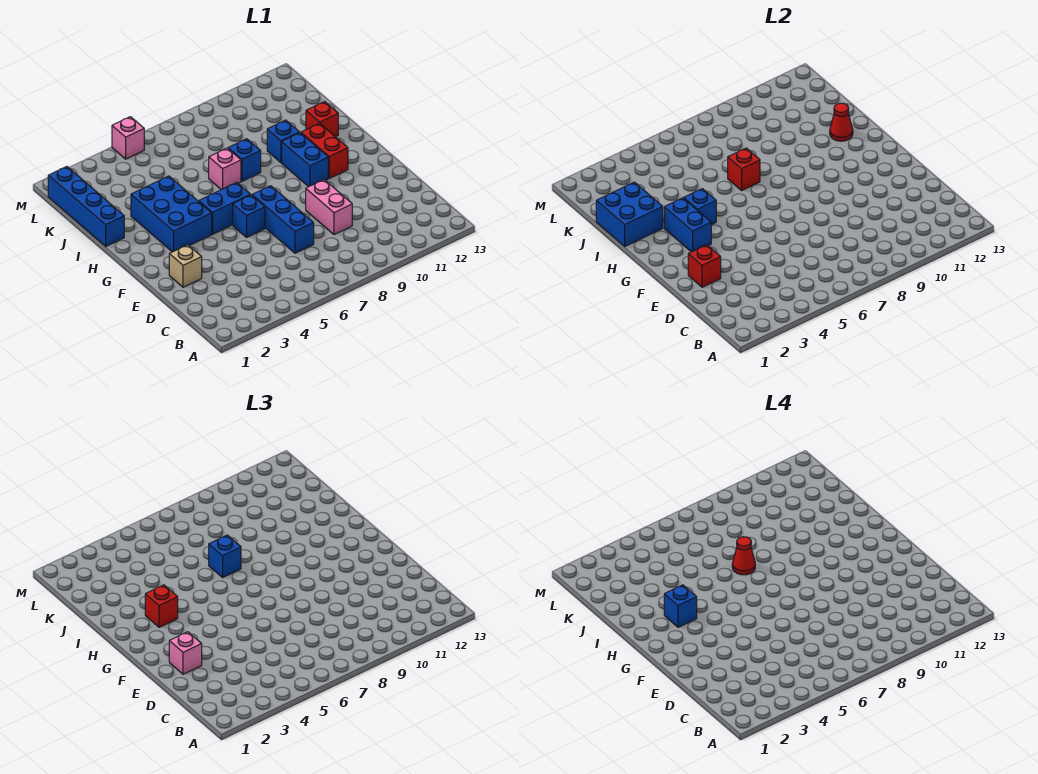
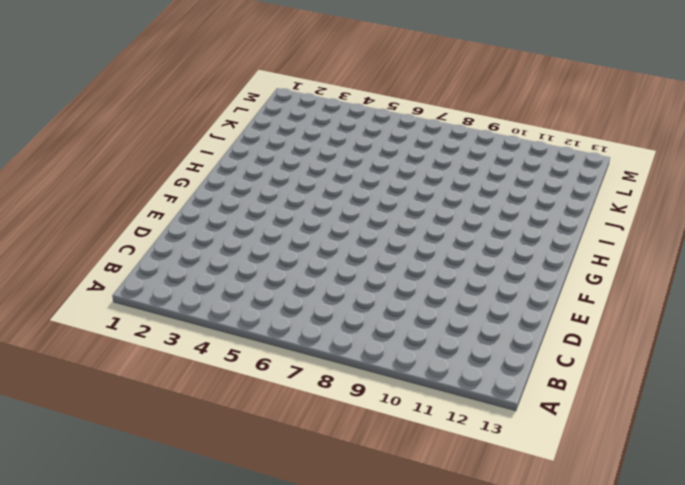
none -> blue 1x3 brick [252,186,314,253]
none -> pink 1x2 brick [306,180,352,235]
none -> tan 1x1 brick [169,245,202,287]

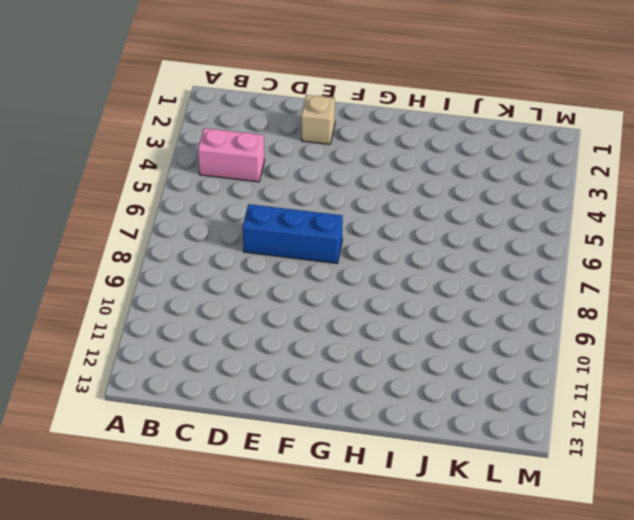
pink 1x2 brick [198,128,264,182] -> pink 1x2 brick moved to [306,180,352,235]
none -> blue 1x1 brick [233,195,265,237]
none -> blue 2x3 brick [131,176,212,252]
none -> blue 1x2 brick [199,182,251,234]

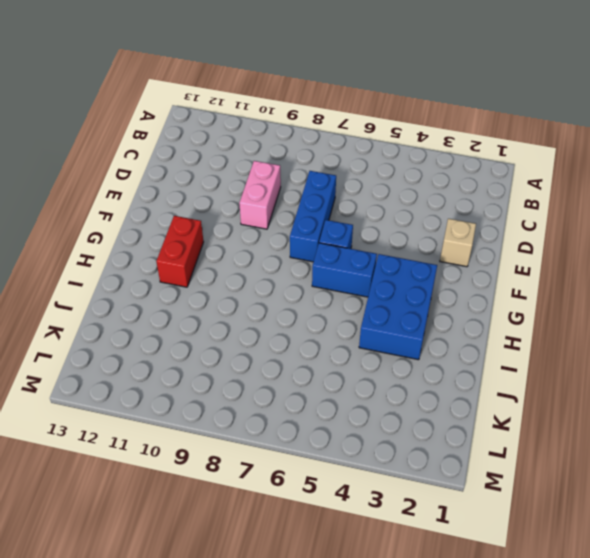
none -> blue 1x2 brick [282,133,328,187]
none -> blue 1x4 brick [48,167,124,246]
none -> pink 1x1 brick [209,148,241,190]

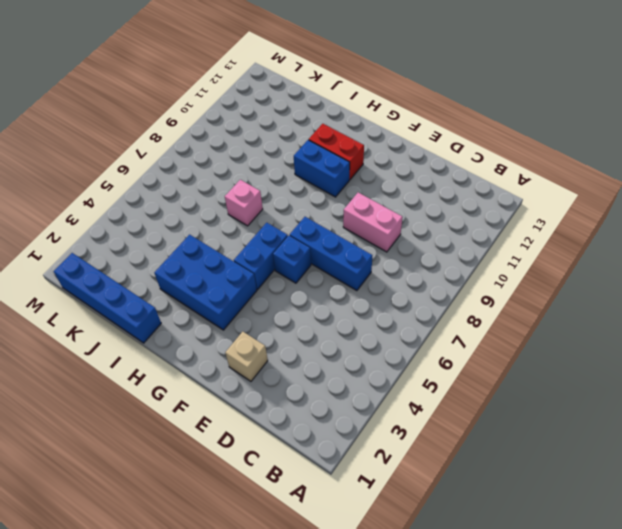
none -> blue 1x1 brick [228,139,261,181]
none -> blue 1x1 brick [267,120,300,163]
none -> red 1x1 brick [306,102,338,137]

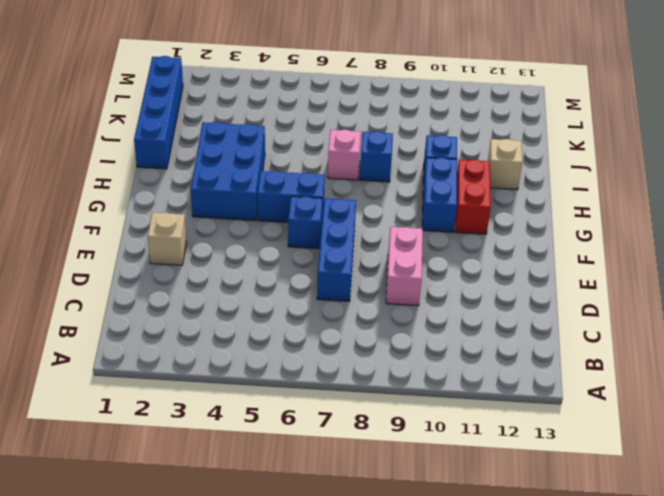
tan 1x1 brick [488,139,522,190] -> red 1x1 brick [306,102,338,137]
none -> pink 1x1 brick [112,117,145,159]
none -> red 1x1 brick [688,245,721,287]
none -> blue 1x2 brick [664,198,711,252]

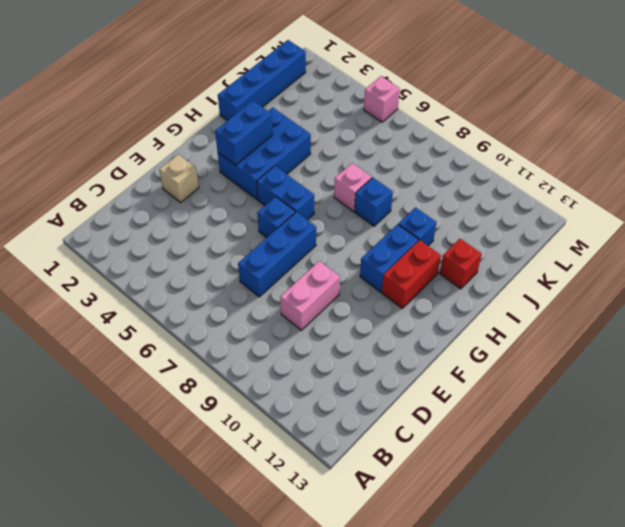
none -> red 1x1 brick [688,245,721,287]
none -> blue 1x1 brick [684,189,716,225]
none -> blue 2x2 brick [596,182,663,246]

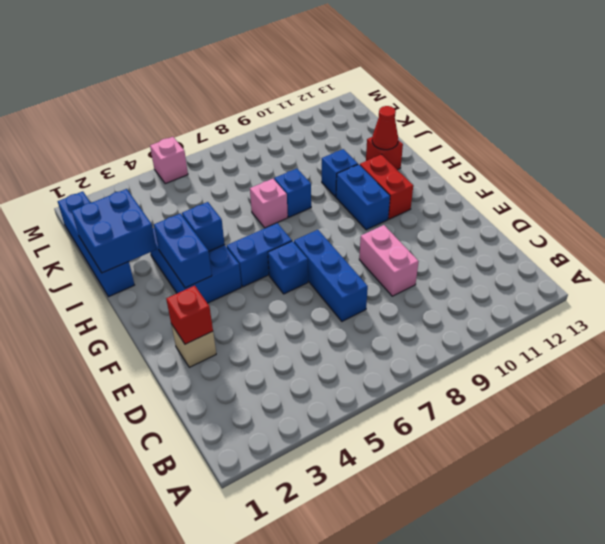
none -> red 1x1 brick [728,148,760,190]
none -> pink 1x1 brick [169,632,202,674]
none -> red 1x1 brick [145,585,178,627]

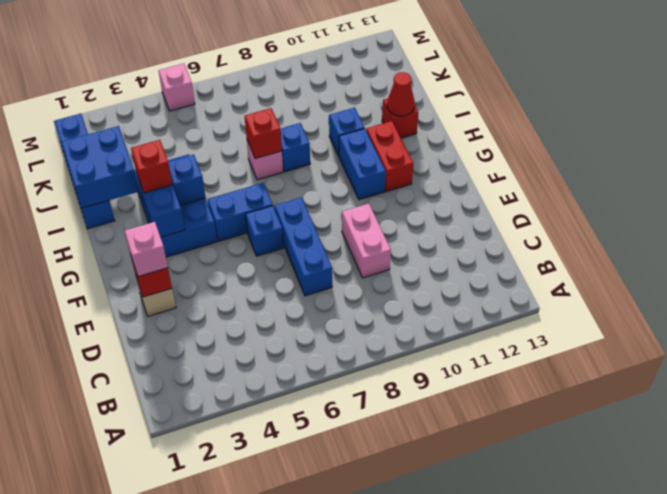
none -> blue 1x1 brick [209,535,241,577]
none -> blue 1x1 brick [664,585,697,627]
none -> red 1x1 cone [732,537,755,575]

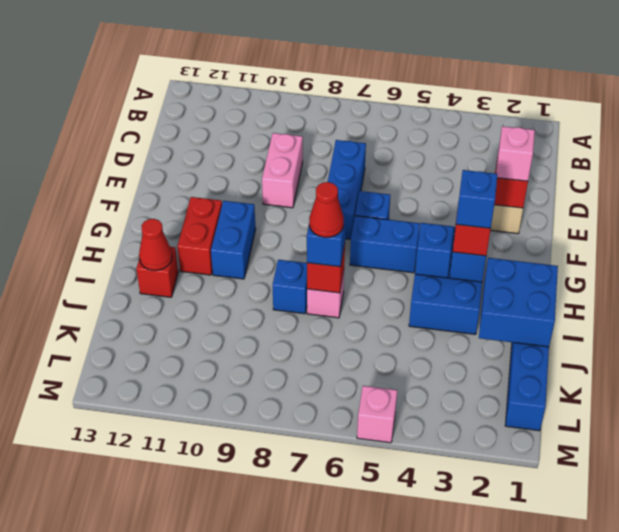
none -> blue 1x1 brick [267,120,300,163]

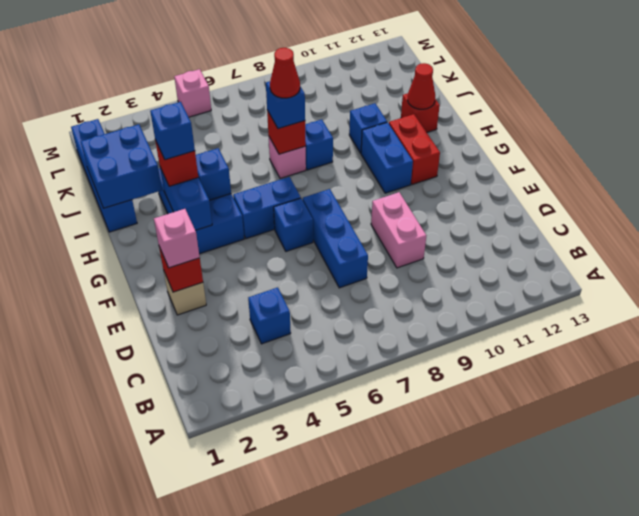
blue 1x1 brick [248,287,291,344] -> none

